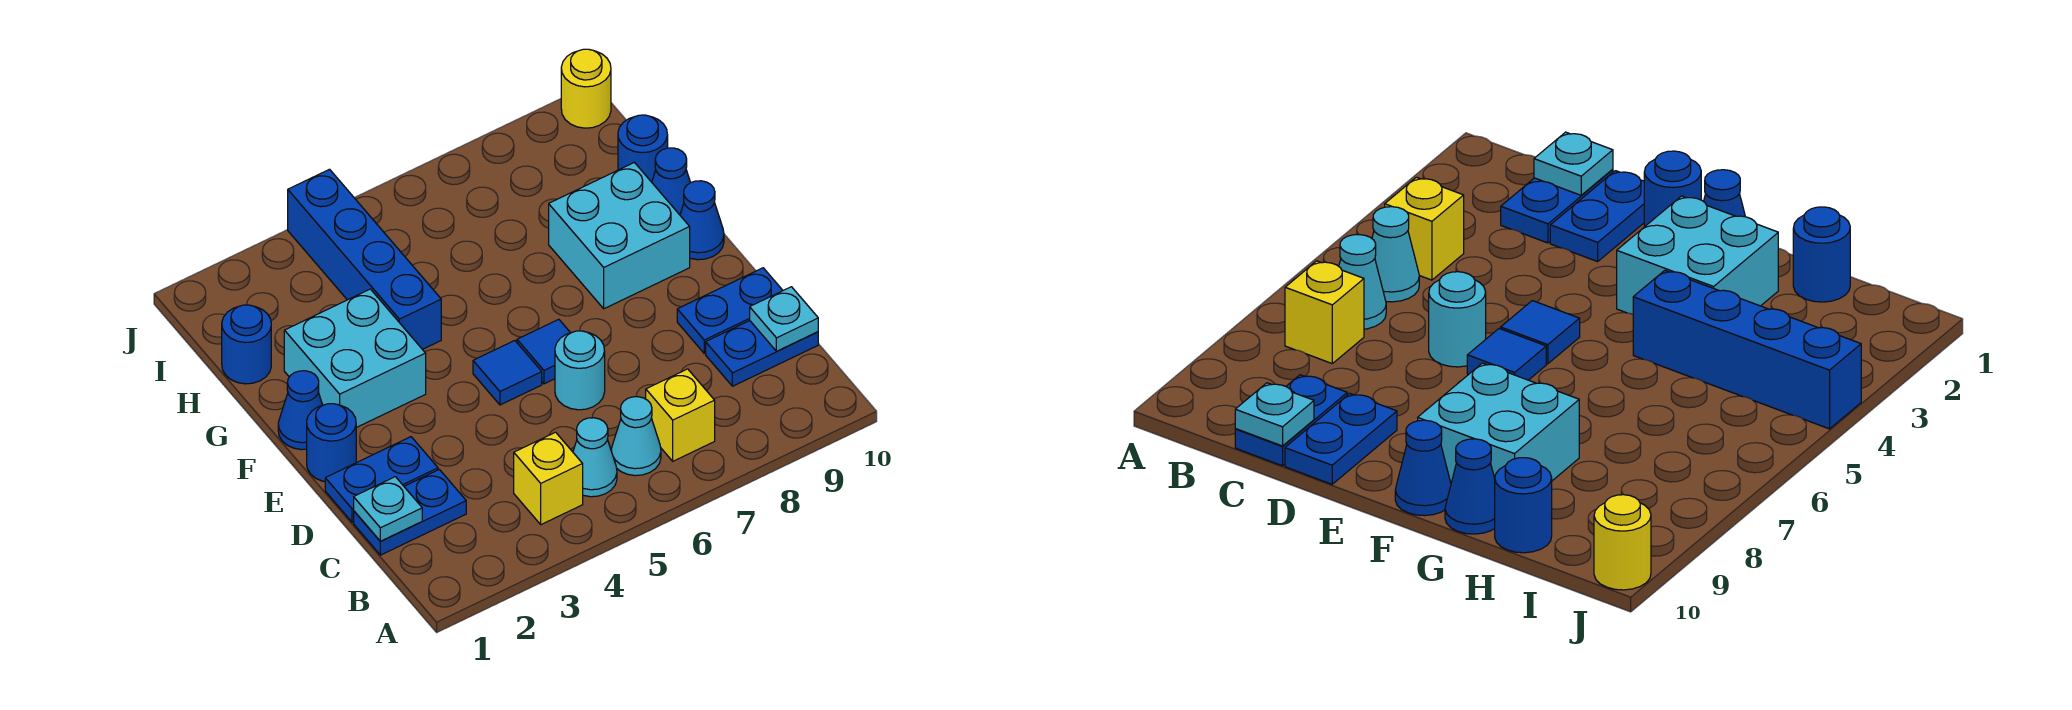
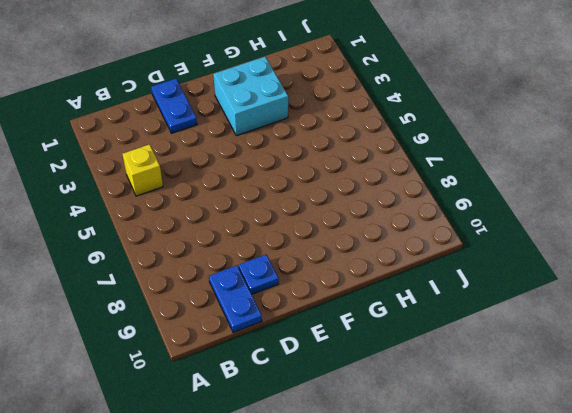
blue 1x1 plate [239,255,279,295] -> blue 1x2 plate [677,268,783,353]
none -> cyan 1x1 cone [573,418,617,497]
none -> cyan 1x1 cone [611,397,661,476]
none -> yellow 1x1 brick [646,369,715,461]

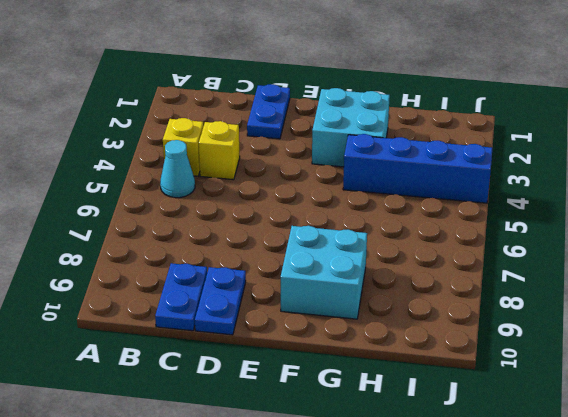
yellow 1x1 brick [199,121,240,180] -> yellow 1x1 brick moved to [646,369,715,461]
none -> cyan 1x1 cone [611,397,661,476]
none -> blue 1x2 plate [354,470,466,555]
none -> cyan 1x1 round brick [555,331,605,410]

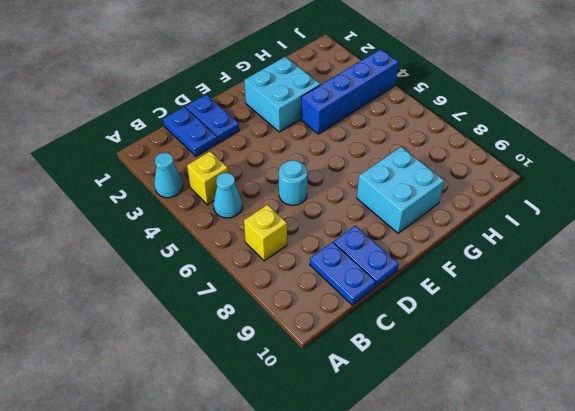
cyan 1x1 cone [154,153,183,198] -> cyan 1x1 cone moved to [611,397,661,476]
none -> blue 1x1 round brick [307,404,356,482]
none -> blue 1x1 tile [473,341,542,405]
none -> blue 1x1 tile [517,319,570,384]

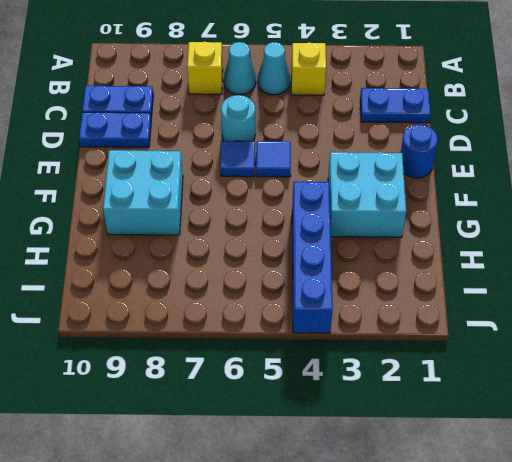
none -> blue 1x2 plate [325,437,438,522]
none -> blue 1x1 cone [278,371,322,450]
none -> blue 1x1 cone [680,181,724,260]

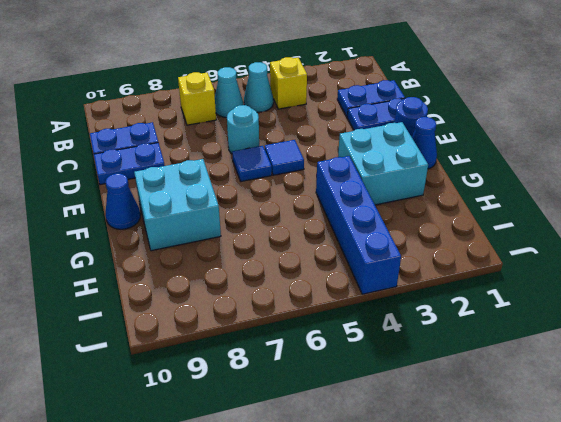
none -> blue 1x1 cone [652,148,690,215]
none -> blue 1x1 round brick [222,305,271,384]
none -> blue 1x1 round brick [618,115,668,182]

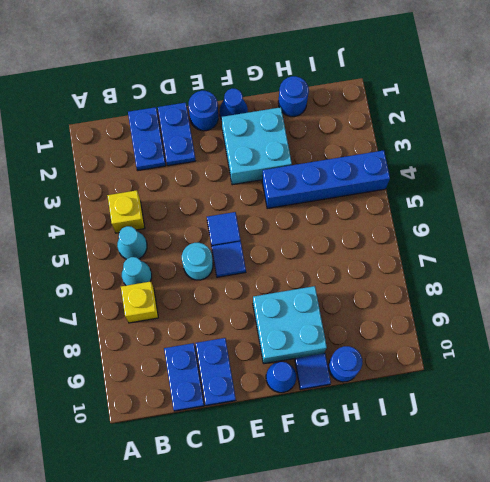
blue 1x1 tile [295,353,331,390] -> blue 1x1 cone [652,148,690,215]
none -> yellow 1x1 round brick [561,49,611,128]
none -> cyan 1x1 plate [354,477,422,541]
none -> cyan 1x1 plate [750,287,818,351]

